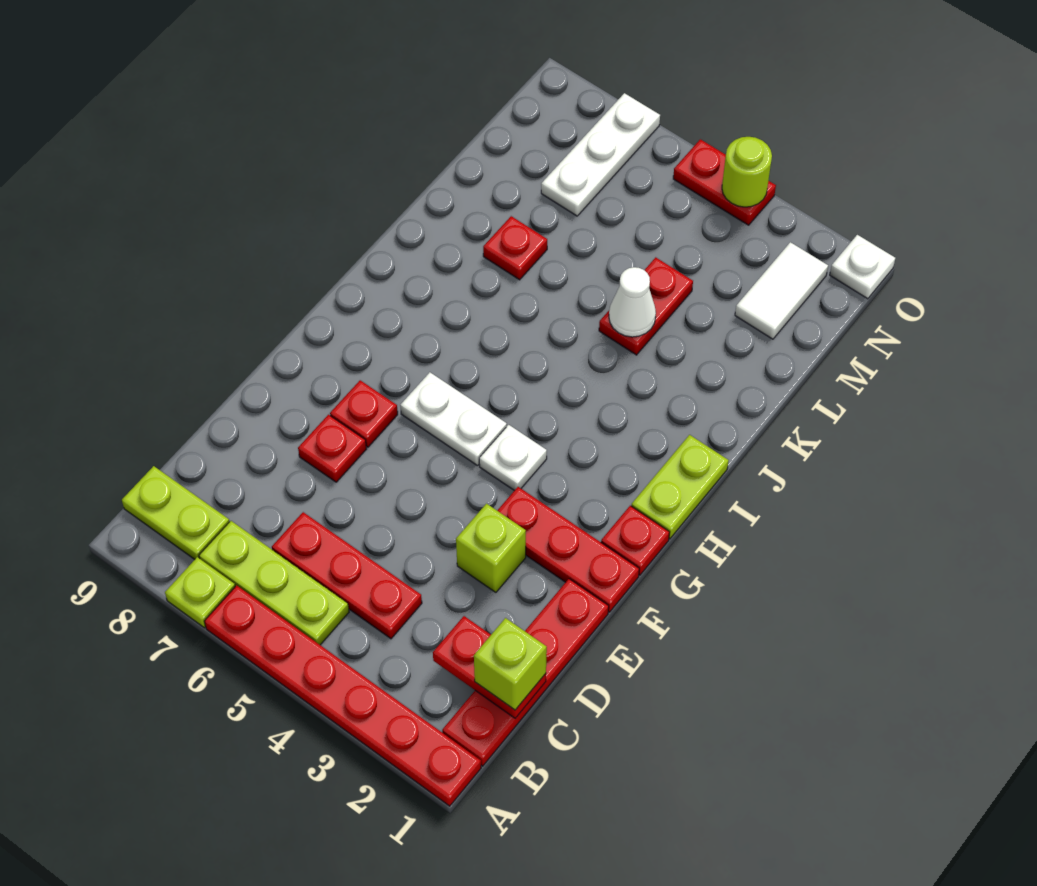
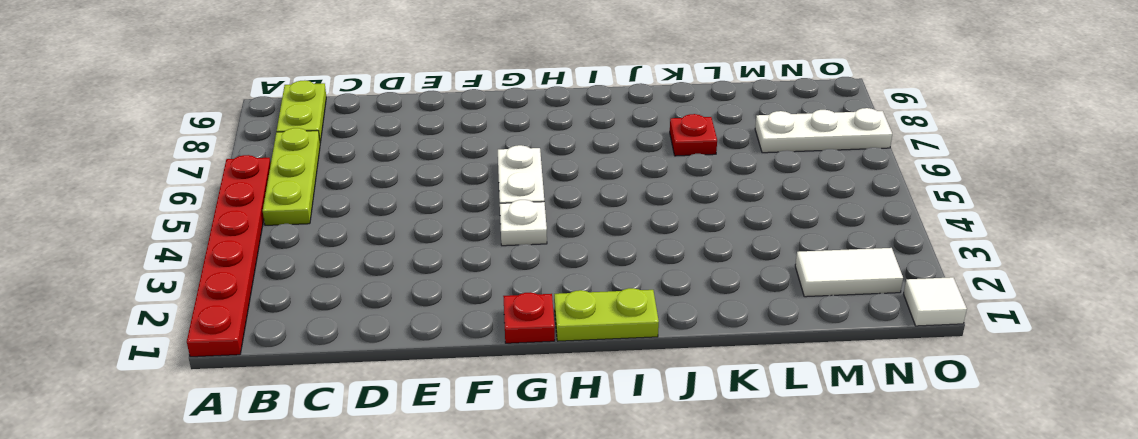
white 1x1 tile [904,277,967,326] -> white 1x1 plate [830,235,895,299]
none -> lime 1x1 plate [165,557,235,628]
none -> red 1x4 plate [442,579,609,766]
none -> red 1x3 plate [272,512,422,639]

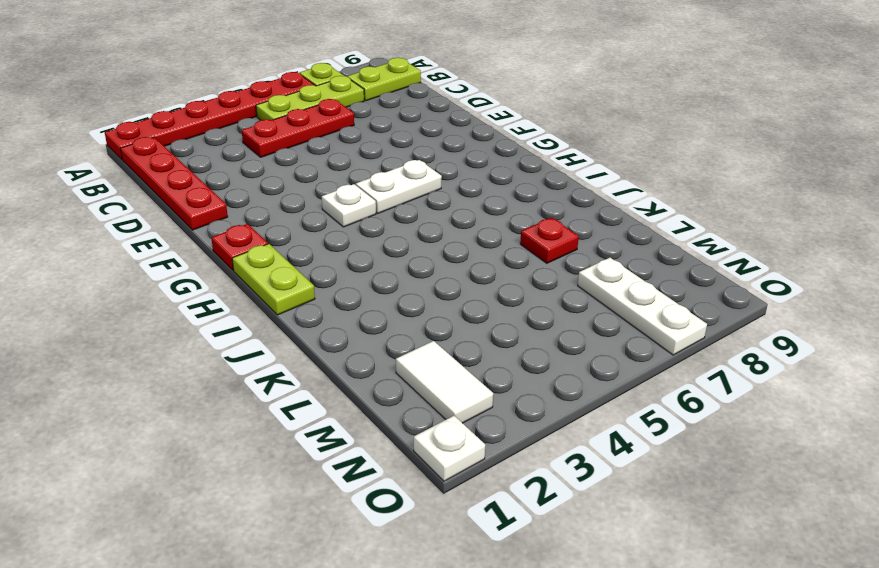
none -> lime 1x1 brick [456,504,526,593]
none -> red 1x1 plate [298,415,366,482]
none -> red 1x3 plate [497,487,639,612]

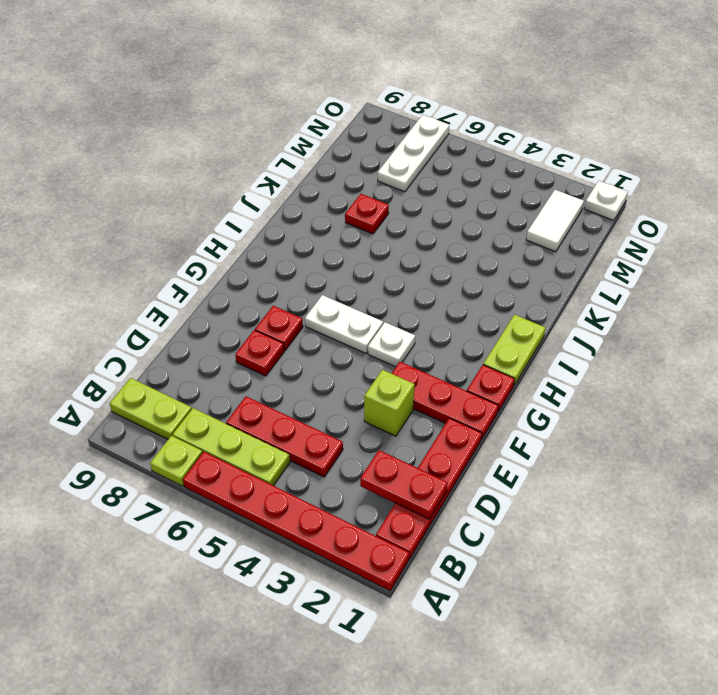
none -> red 1x2 plate [599,257,693,355]
none -> red 1x2 plate [673,139,776,225]
none -> white 1x1 cone [609,267,656,337]

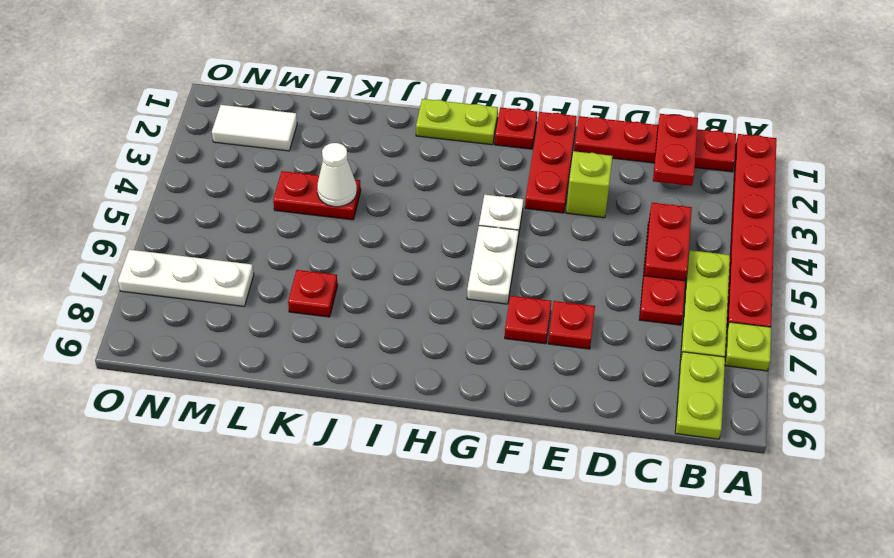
red 1x2 plate [644,203,692,281] -> red 1x2 plate moved to [673,139,776,225]
none -> white 1x1 plate [830,235,895,299]
none -> lime 1x1 round brick [722,137,772,207]
none -> lime 1x1 brick [474,618,547,710]

